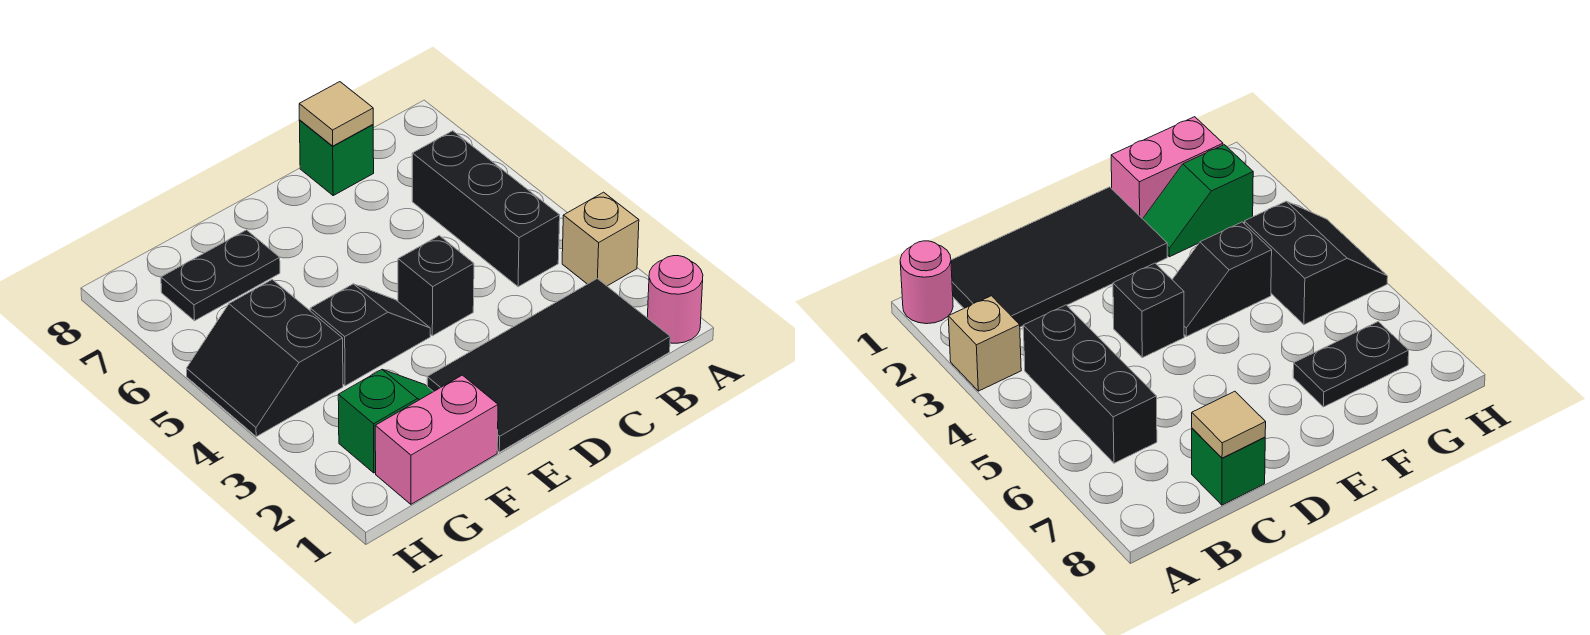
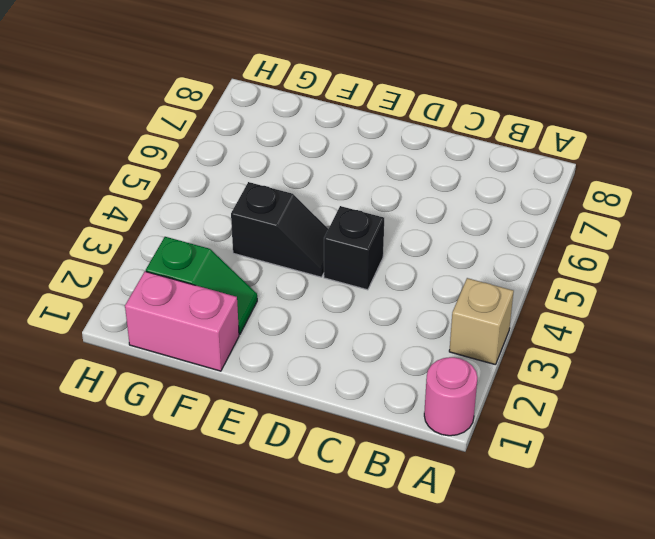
none -> black 2x4 tile [427,279,670,452]
none -> black 1x3 brick [412,131,560,287]
none -> green 1x1 brick [299,120,374,195]

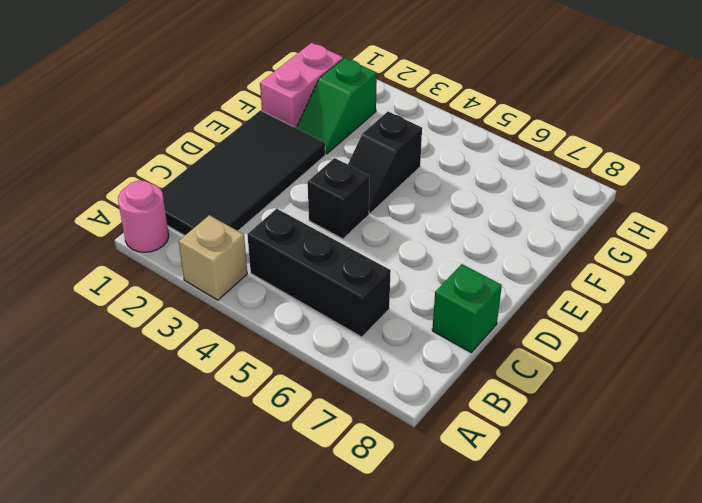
none -> black 1x2 plate [161,230,280,321]
none -> black 2x2 slope [187,280,343,437]
none -> tan 1x1 tile [299,82,373,146]

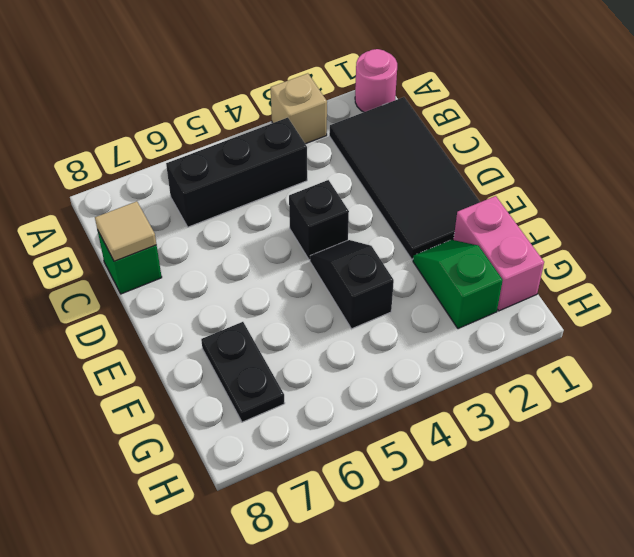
none -> black 2x2 slope [187,280,343,437]

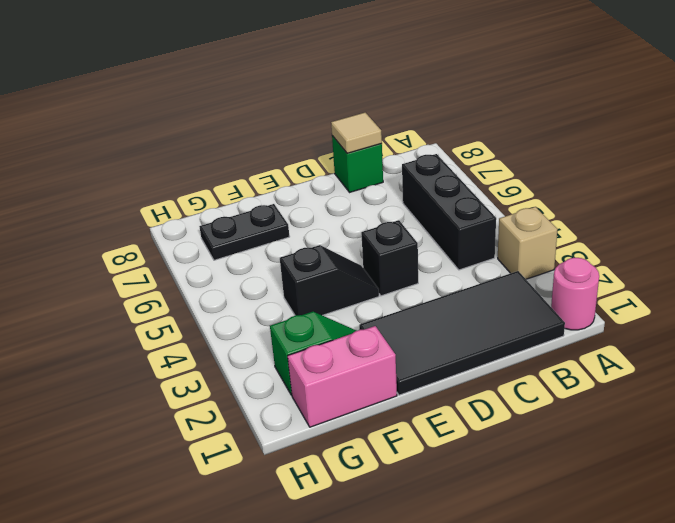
none -> black 2x2 slope [187,280,343,437]

